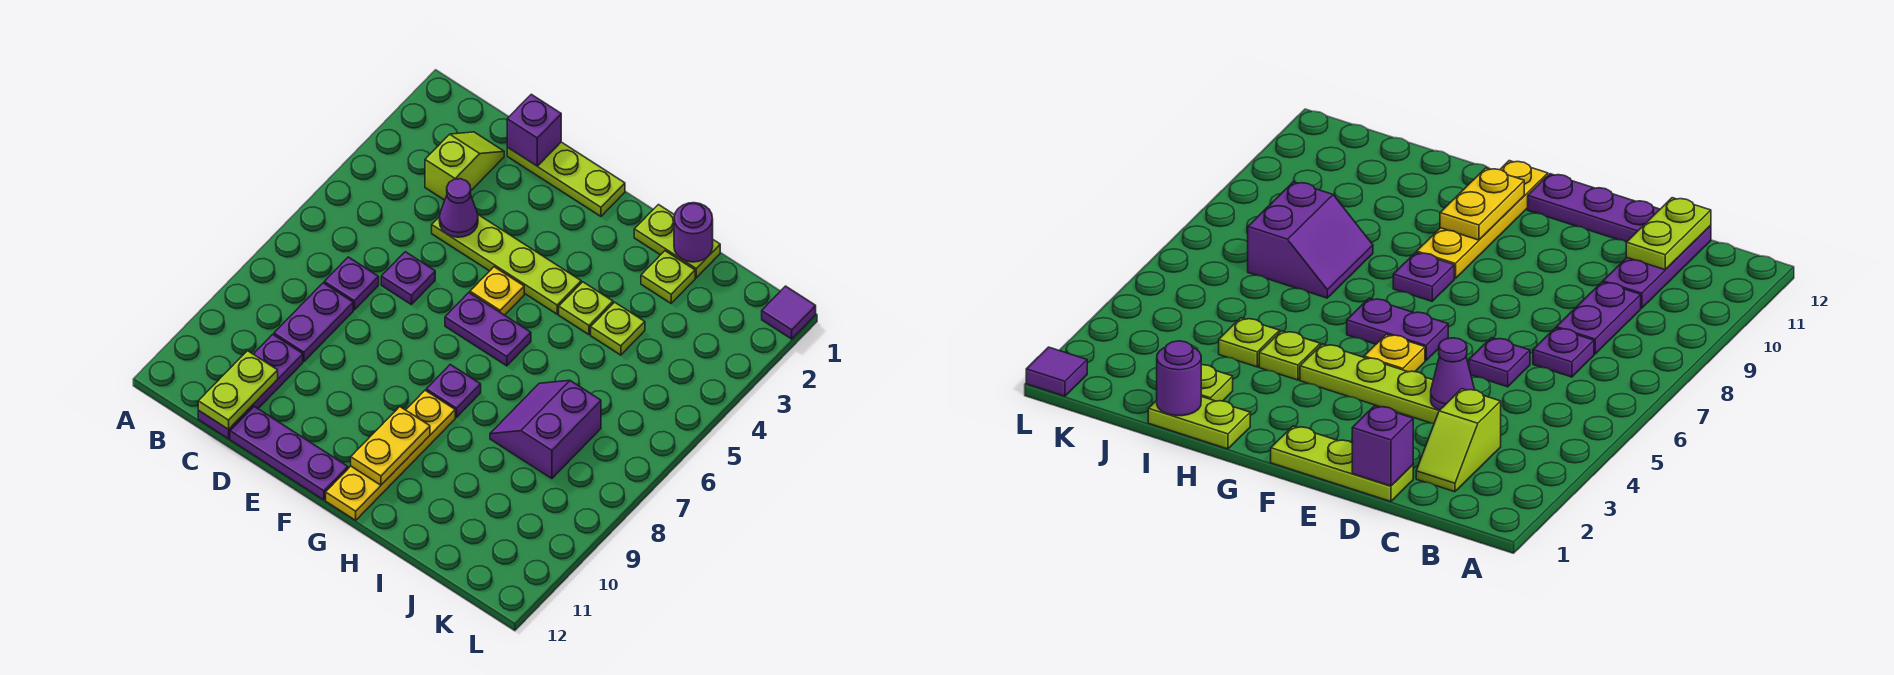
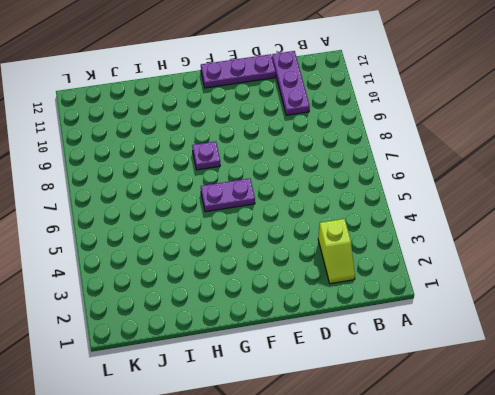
none -> purple 1x1 plate [324,257,379,310]
none -> purple 1x2 plate [274,283,353,361]
none -> lime 1x3 plate [507,142,625,216]

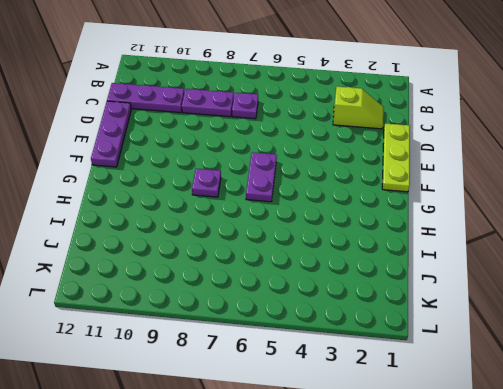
none -> lime 1x4 plate [432,215,581,314]
none -> purple 1x1 plate [381,252,435,305]
none -> yellow 1x1 plate [470,267,524,315]

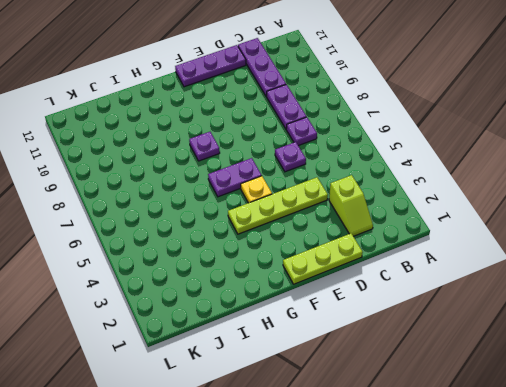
none -> yellow 1x4 plate [326,390,455,520]
none -> lime 1x2 plate [634,205,720,278]
none -> lime 1x1 plate [559,282,613,335]

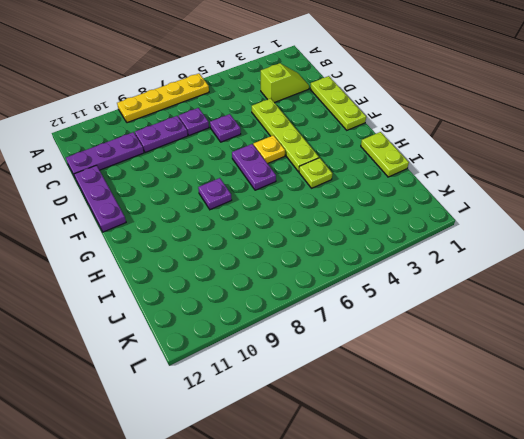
yellow 1x4 plate [117,74,209,123] -> yellow 1x4 plate moved to [326,390,455,520]
none -> lime 1x1 plate [641,251,695,303]
none -> lime 1x1 plate [591,302,645,355]
none -> purple 2x2 slope [490,380,601,479]

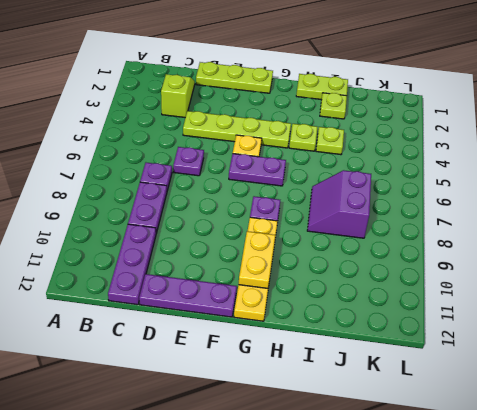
none -> purple 1x1 tile [762,286,816,339]
none -> lime 1x2 plate [198,351,278,429]
none -> purple 1x1 brick [507,94,561,166]

